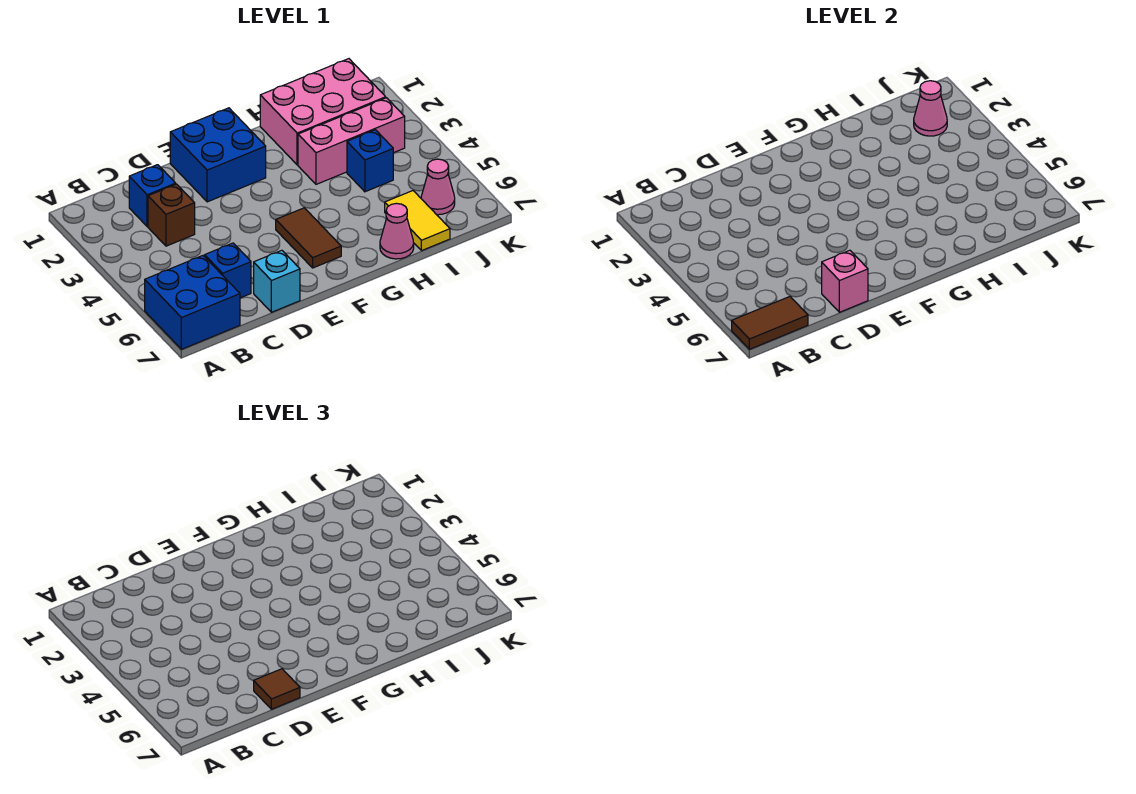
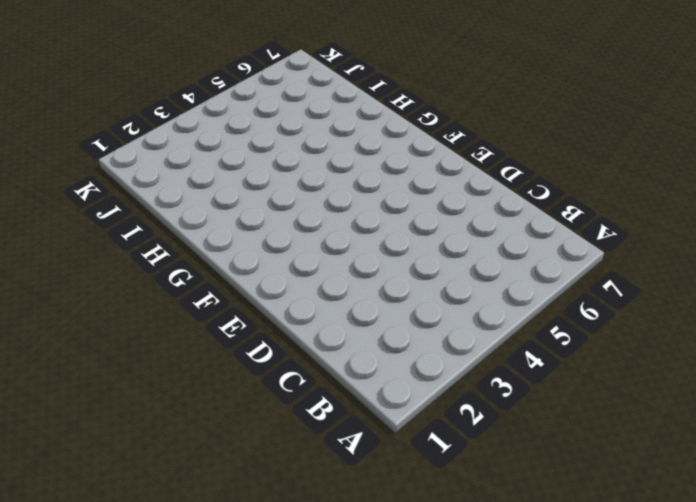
none -> blue 2x2 brick [145,256,240,349]
none -> blue 1x1 brick [129,165,176,227]
none -> brown 1x1 brick [148,184,195,246]

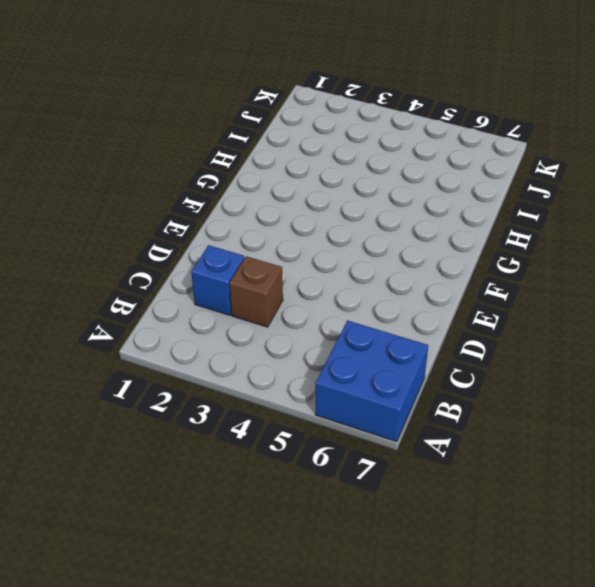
none -> blue 1x1 brick [205,243,251,298]
none -> cyan 1x1 brick [254,250,300,312]
none -> blue 2x2 brick [170,108,266,202]

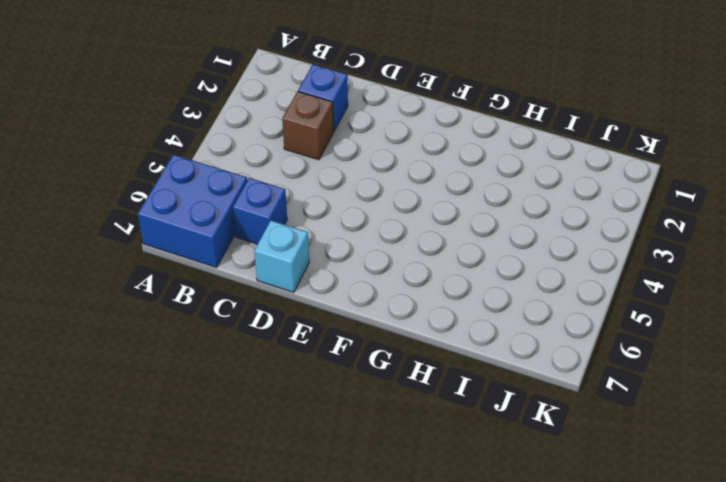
none -> blue 2x2 brick [170,108,266,202]
none -> brown 1x2 tile [276,208,341,268]
none -> pink 2x3 brick [260,59,386,165]

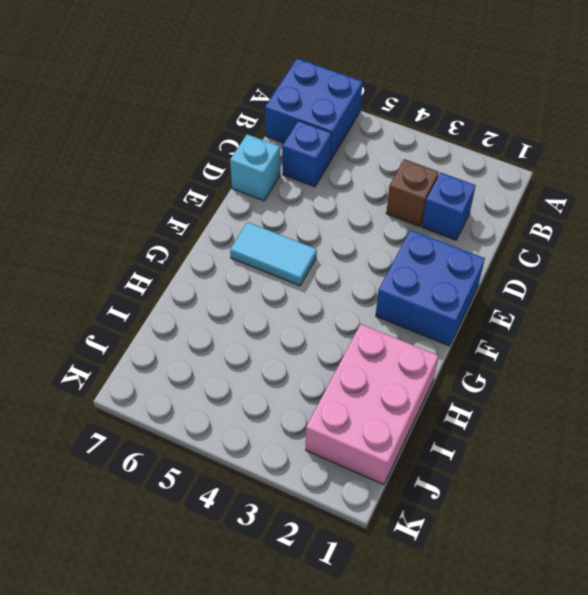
cyan 1x2 tile [230,222,317,286] -> brown 1x2 tile [276,208,341,268]
none -> pink 1x3 brick [298,98,405,184]
none -> pink 1x1 cone [380,203,414,259]
none -> blue 1x1 brick [347,130,393,192]

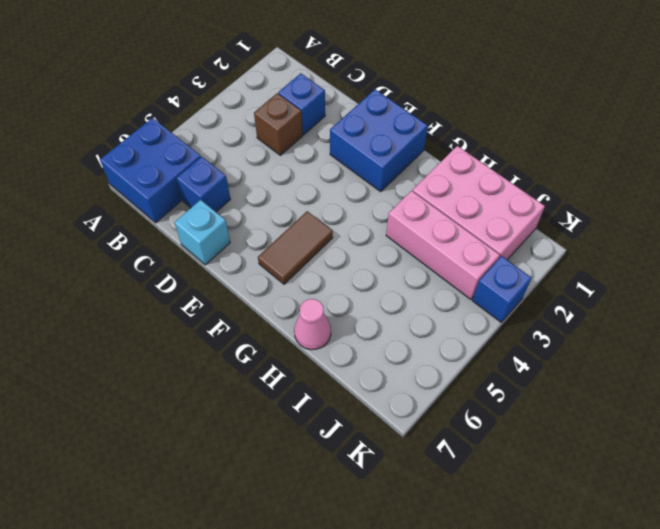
blue 1x1 brick [472,256,531,322] -> blue 1x1 brick moved to [347,130,393,192]
none -> yellow 1x2 tile [385,191,450,251]
none -> pink 1x1 cone [421,159,455,215]
none -> brown 1x2 tile [732,297,808,349]

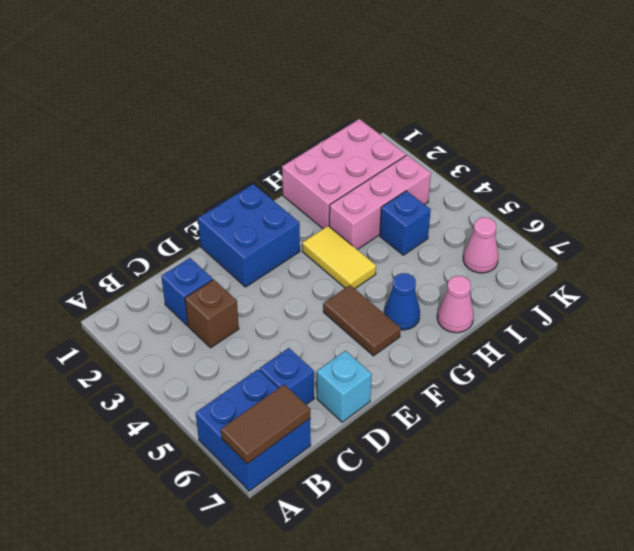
yellow 1x2 tile [302,226,376,289] -> yellow 1x2 tile moved to [385,191,450,251]
blue 1x1 cone [384,273,420,330] -> none
none -> pink 1x1 brick [822,250,868,312]
none -> pink 1x1 cone [914,81,947,136]
none -> brown 1x1 tile [254,669,300,709]

